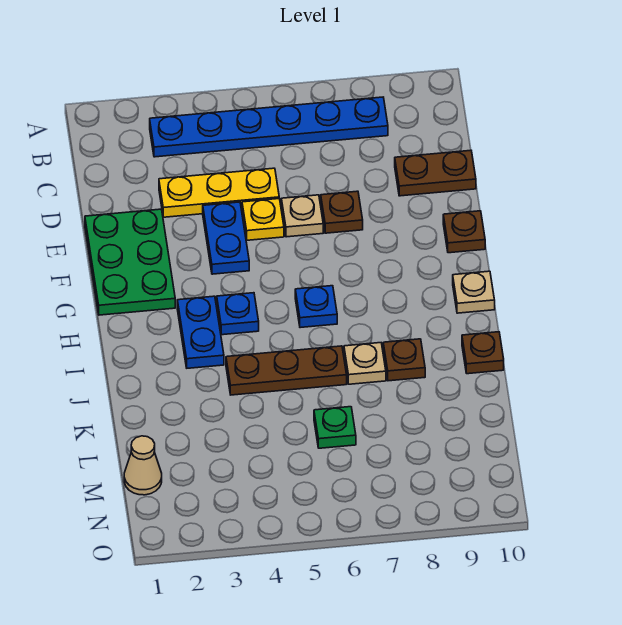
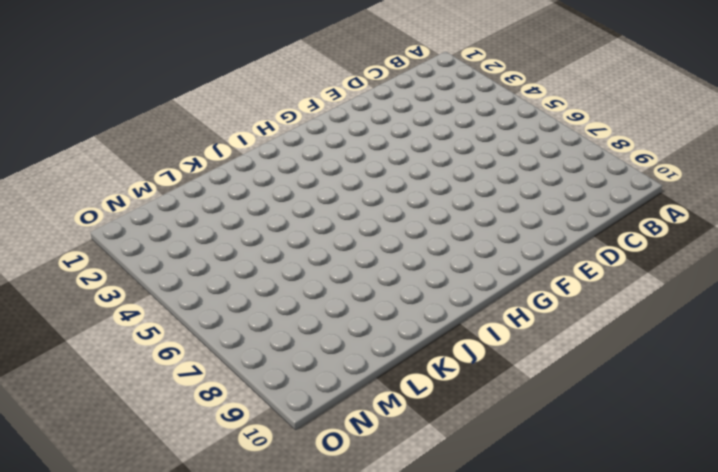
none -> blue 1x6 plate [150,97,388,157]
none -> yellow 1x3 plate [159,168,279,217]
none -> brown 1x2 plate [395,150,476,196]

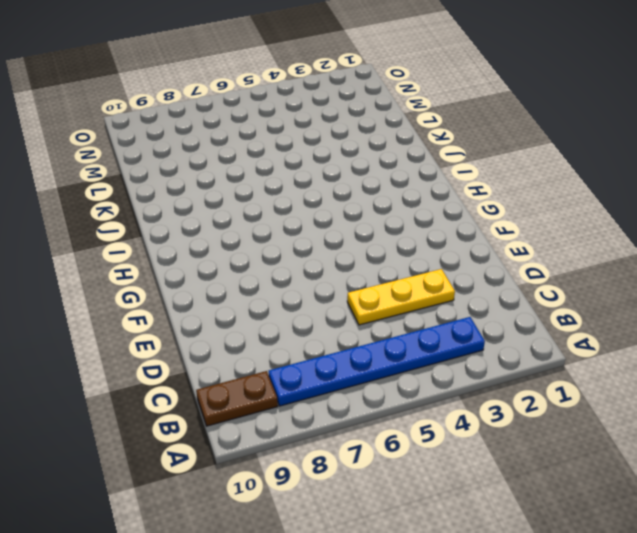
brown 1x2 plate [196,371,278,426] -> brown 1x2 plate moved to [395,150,476,196]
none -> green 2x3 plate [85,209,175,315]
none -> blue 1x2 plate [203,202,249,274]
none -> yellow 1x1 plate [242,199,284,240]

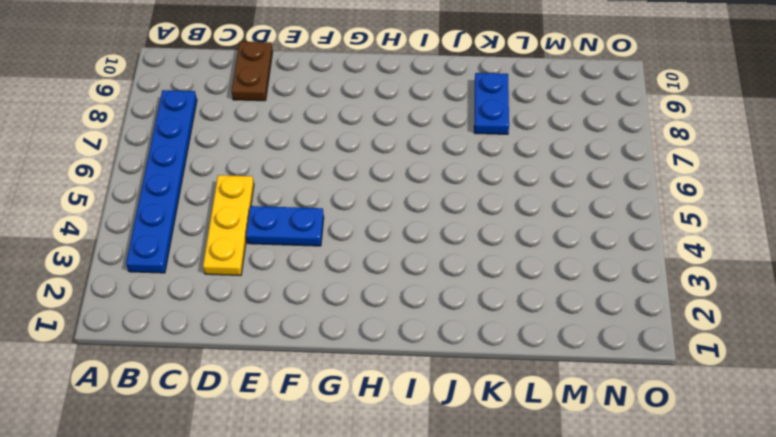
blue 1x2 plate [474,73,509,134] -> blue 1x2 plate turned to [177,296,224,368]
none -> green 2x3 plate [85,209,175,315]
none -> yellow 1x1 plate [242,199,284,240]
none -> tan 1x1 plate [281,195,323,237]

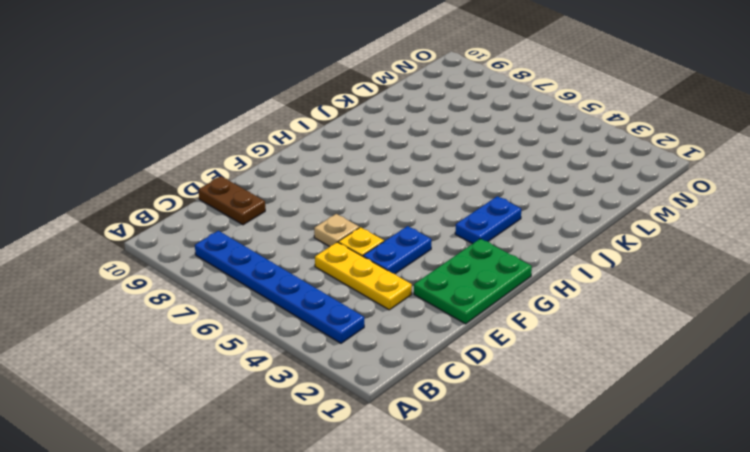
none -> brown 1x1 plate [321,191,363,233]
none -> brown 1x1 plate [443,211,485,253]
none -> blue 1x1 plate [217,293,259,335]

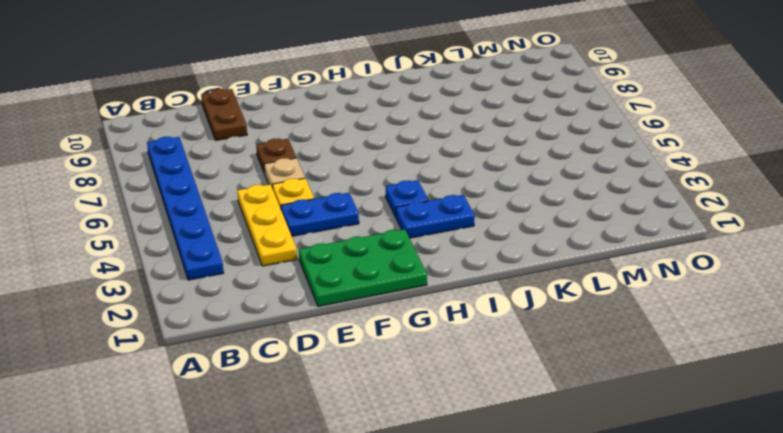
none -> brown 1x1 plate [443,211,485,253]
none -> blue 1x1 plate [295,286,337,328]
none -> tan 1x1 plate [453,271,495,313]

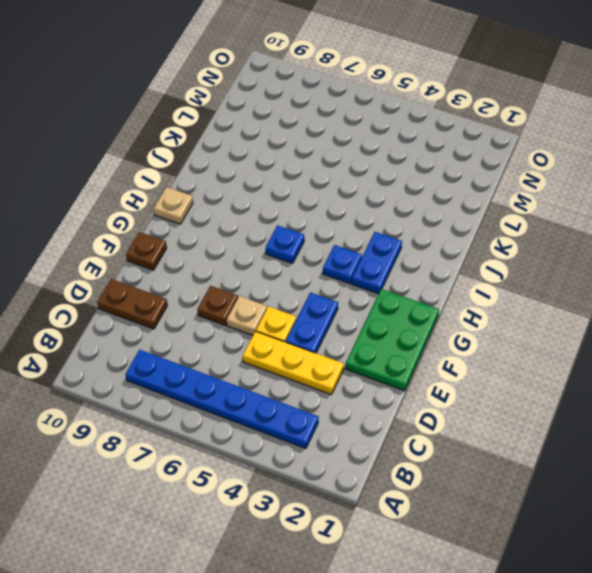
none -> brown 1x3 plate [226,346,347,395]
none -> tan 1x1 plate [344,343,386,384]
none -> brown 1x1 plate [383,339,425,381]

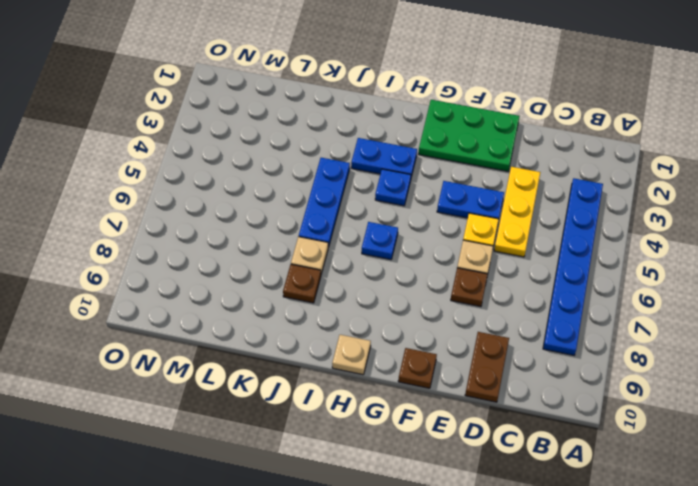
blue 1x3 plate [299,158,350,247] -> brown 1x3 plate [226,346,347,395]
none -> brown 1x1 plate [462,332,504,374]
none -> green 1x1 plate [314,407,356,448]
none -> tan 1x1 cone [124,436,162,495]

